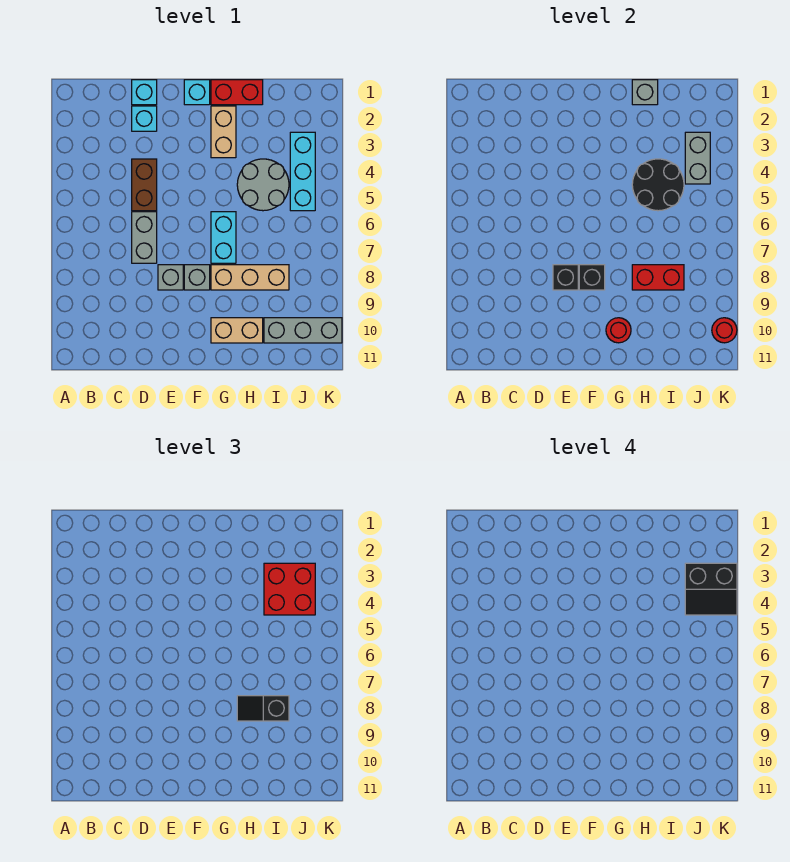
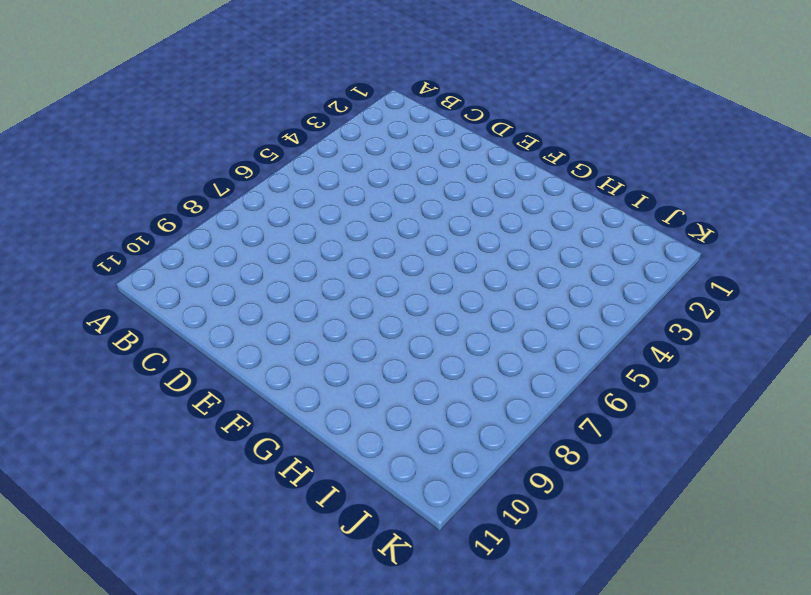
none -> cyan 1x1 brick [132,80,157,105]
none -> cyan 1x1 brick [132,106,157,131]
none -> brown 1x2 brick [132,159,157,211]

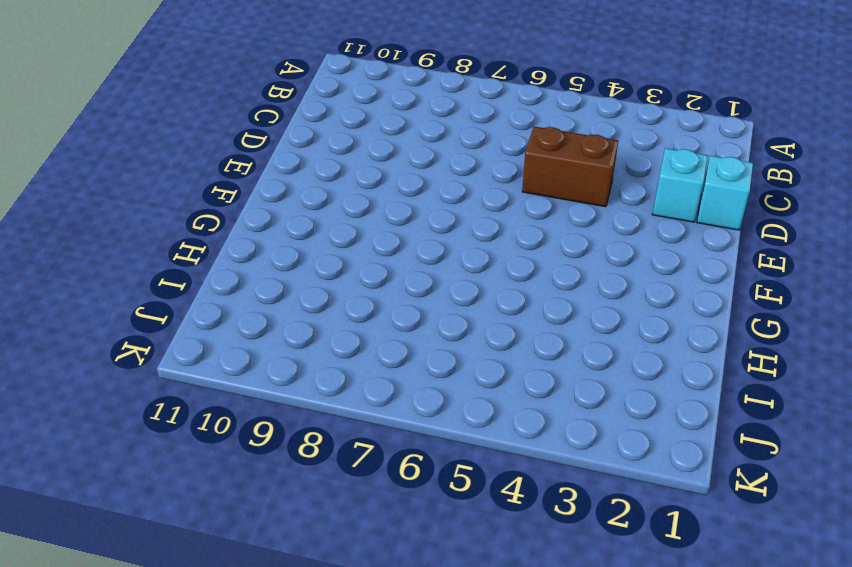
none -> grey 1x2 brick [132,212,157,263]
none -> grey 1x1 brick [158,265,183,290]
none -> cyan 1x1 brick [184,80,210,105]

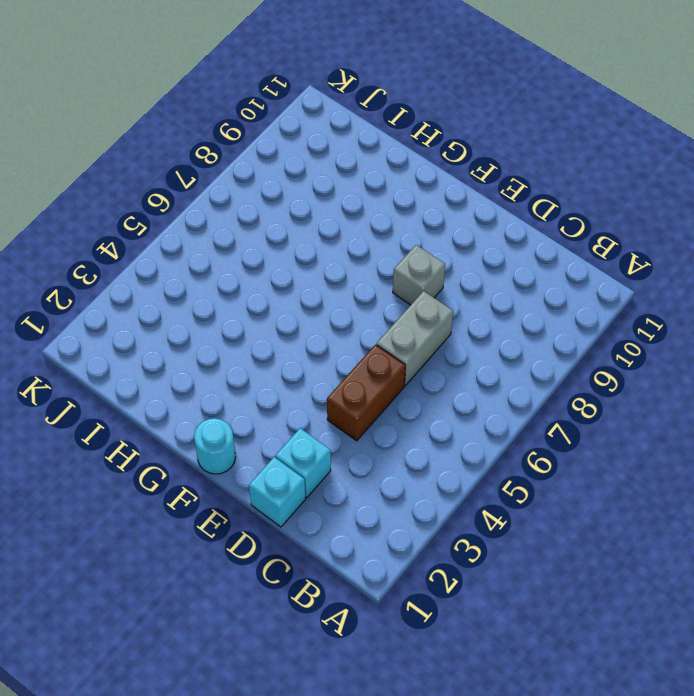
cyan 1x1 round brick [194,418,236,474] -> cyan 1x1 brick [184,80,210,105]
none -> grey 1x1 brick [184,265,210,290]
none -> red 1x2 brick [211,80,263,105]
none -> tan 1x2 brick [211,106,236,158]

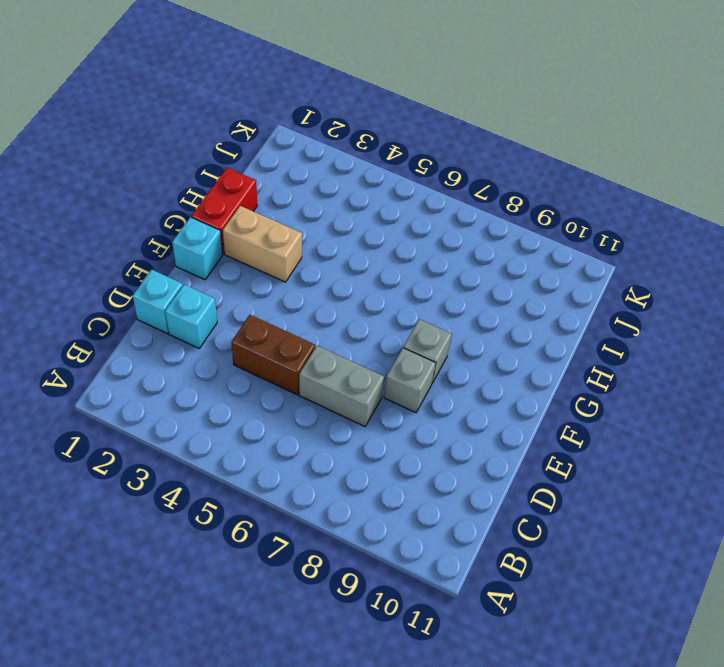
none -> cyan 1x2 brick [211,212,236,263]
none -> tan 1x3 brick [211,265,289,290]
none -> tan 1x2 brick [211,318,263,343]

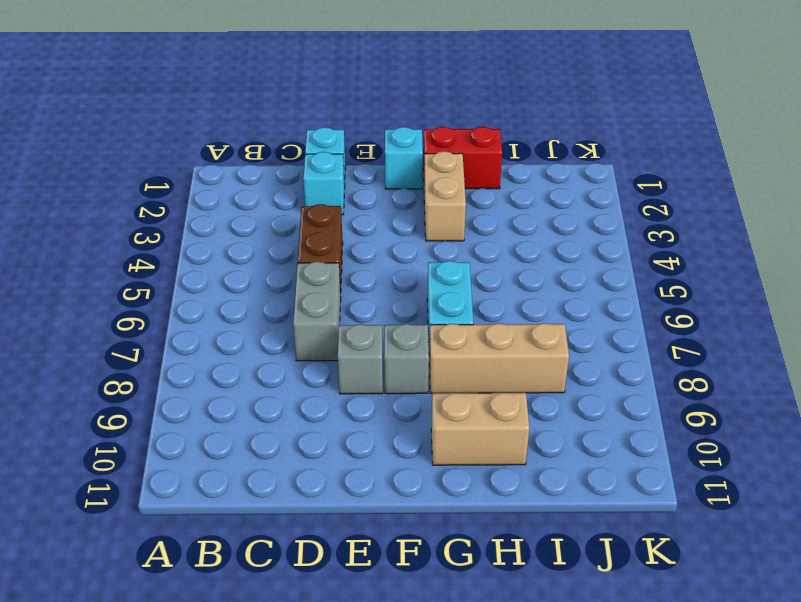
none -> grey 2x2 round brick [237,159,289,211]
none -> grey 1x3 brick [264,318,342,343]
none -> cyan 1x3 brick [290,132,315,211]

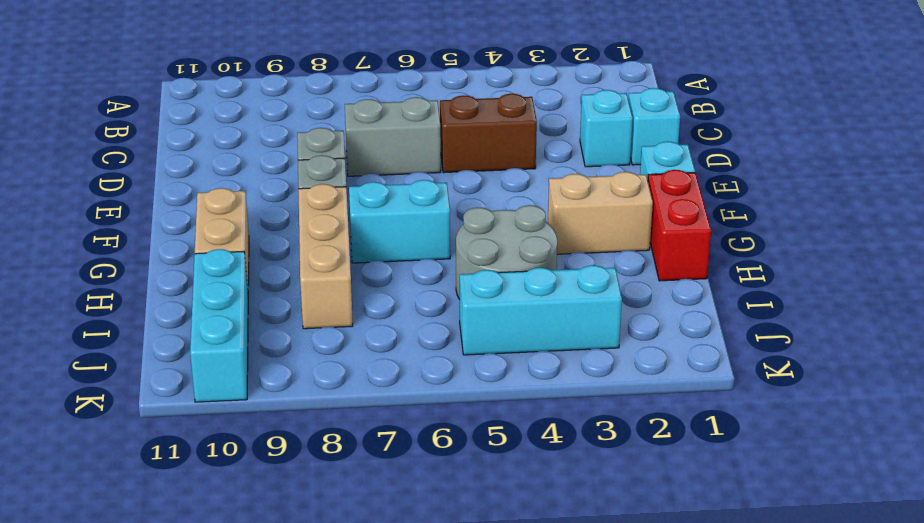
cyan 1x3 brick [190,249,248,402] -> grey 1x3 brick [264,318,342,343]
none -> black 1x1 brick [553,265,578,290]
none -> black 1x1 brick [579,265,605,290]
none -> red 1x1 round brick [606,318,631,343]

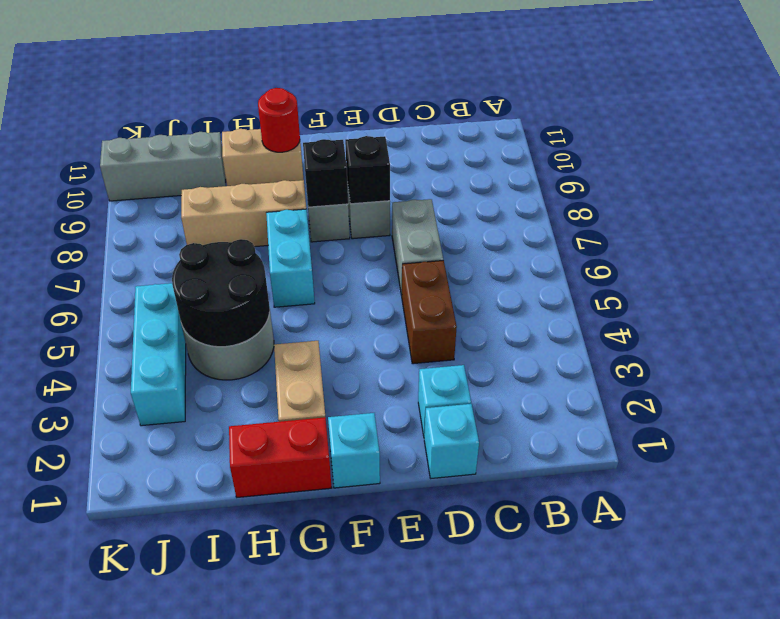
none -> grey 1x1 brick [632,80,658,105]
none -> red 1x2 brick [632,265,684,290]
none -> grey 1x2 brick [685,132,710,184]

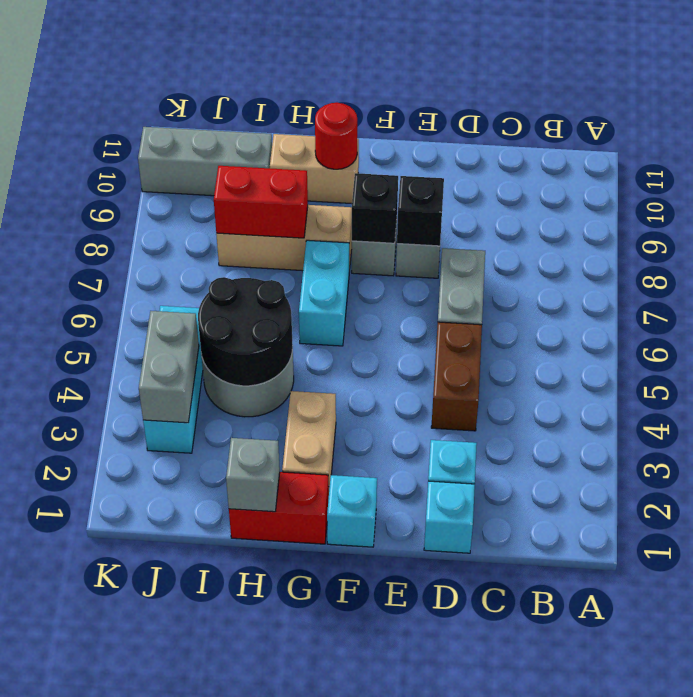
none -> red 1x1 round brick [712,318,737,343]
none -> black 1x2 slope [237,696,289,721]
none -> red 2x2 brick [264,563,315,615]

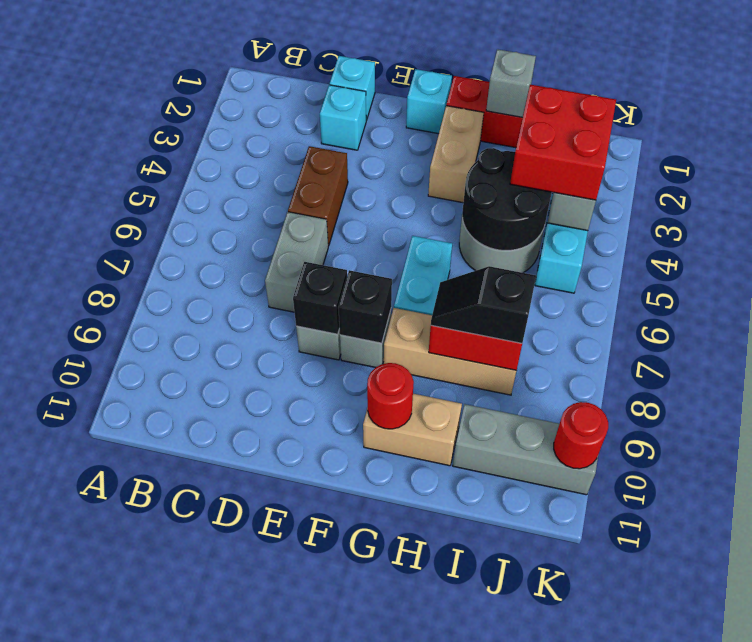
none -> black 2x2 slope [685,563,737,615]

